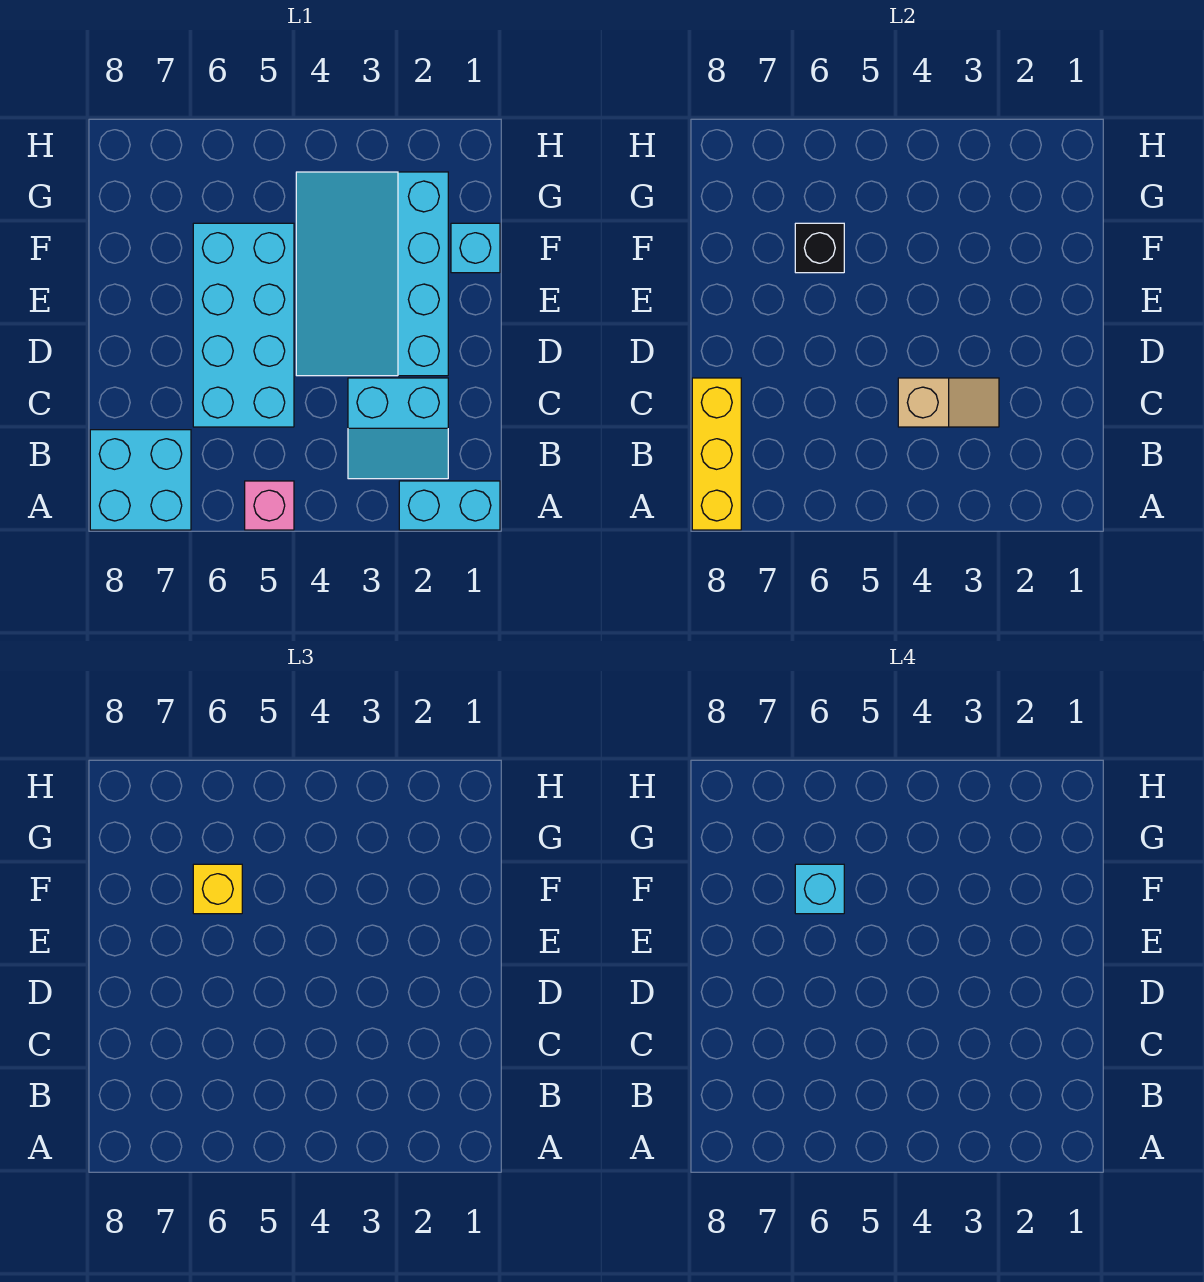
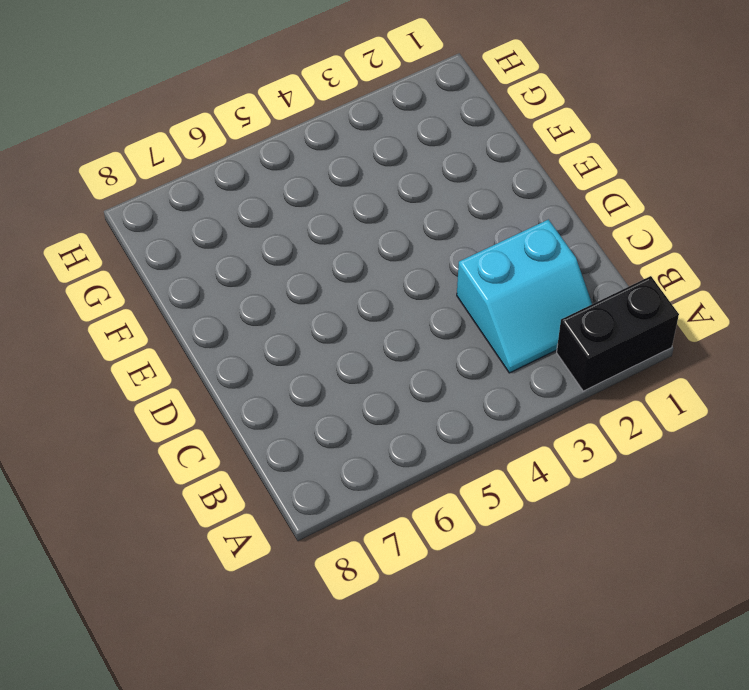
black 1x2 brick [557,276,679,391] -> cyan 1x2 brick [399,481,500,530]
none -> pink 1x1 brick [245,481,294,530]
none -> cyan 2x2 brick [90,430,191,530]
none -> cyan 2x4 brick [193,223,294,427]

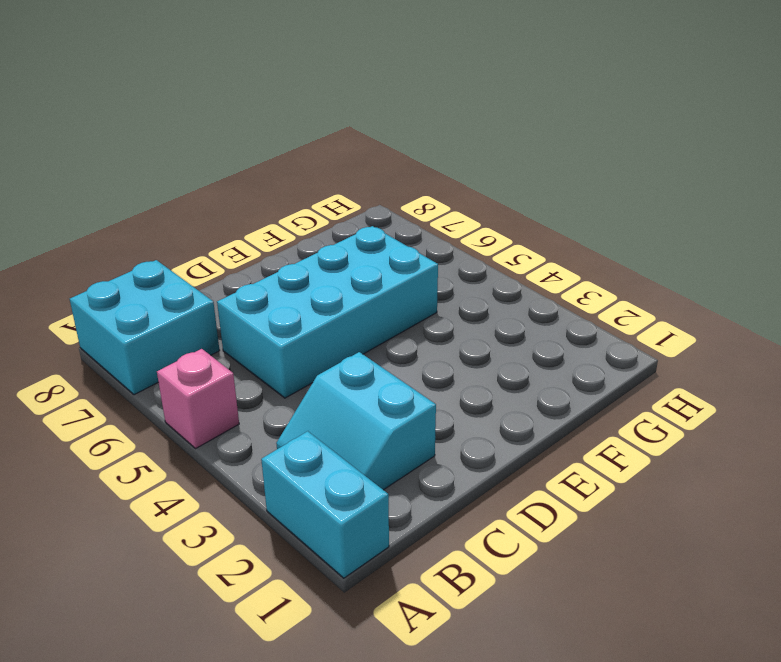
none -> cyan 3x4 slope [296,172,448,376]
none -> cyan 1x1 brick [451,223,500,273]
none -> yellow 1x3 brick [692,378,741,530]

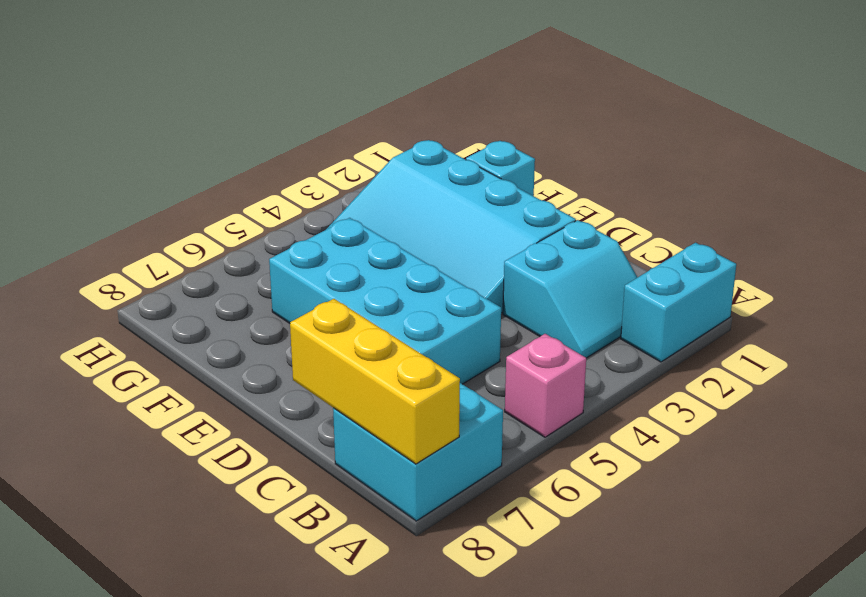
none -> tan 1x2 slope [898,378,999,427]
none -> black 1x1 brick [795,223,844,273]
none -> yellow 1x1 brick [193,864,242,914]

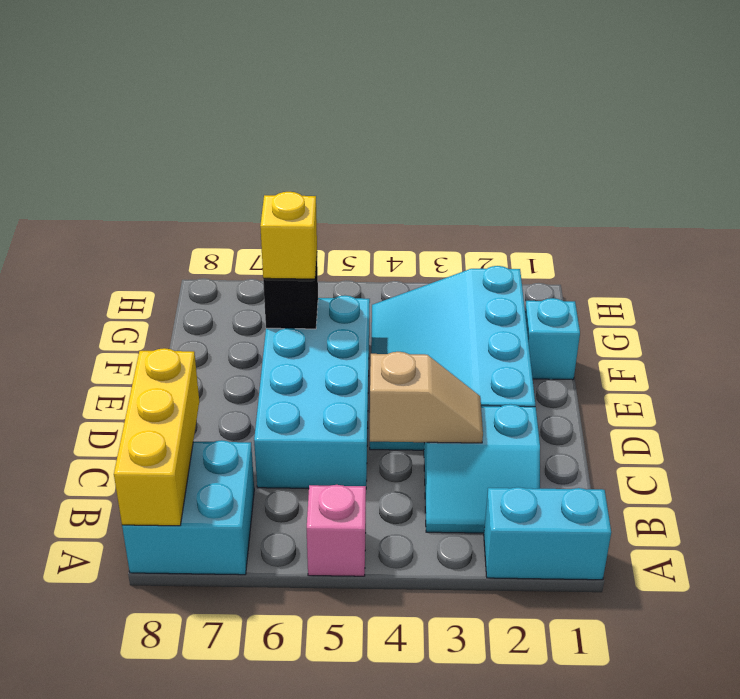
none -> cyan 1x1 brick [795,864,844,914]

